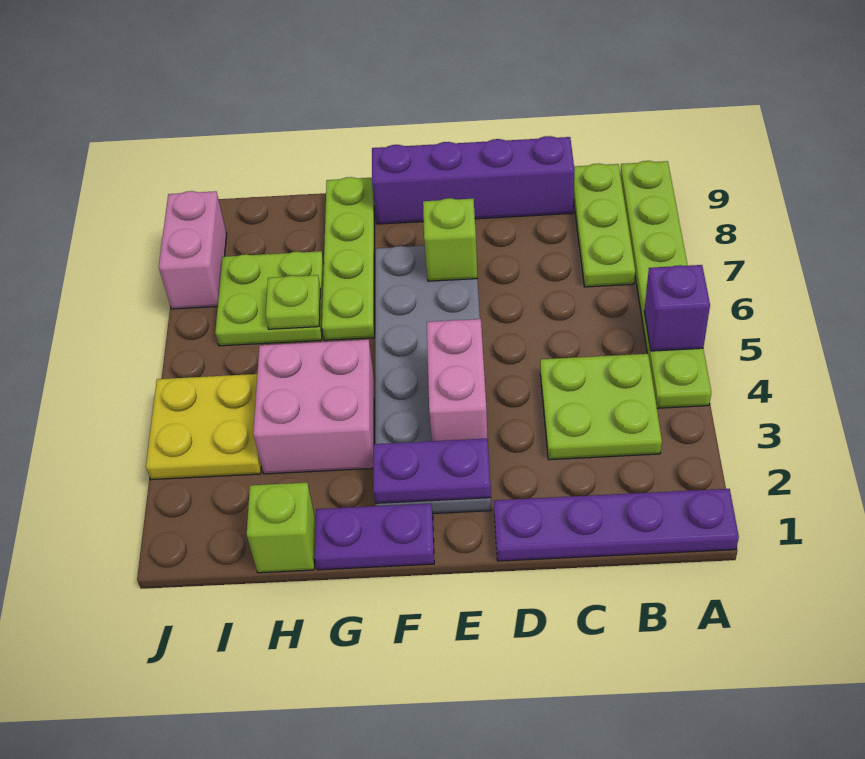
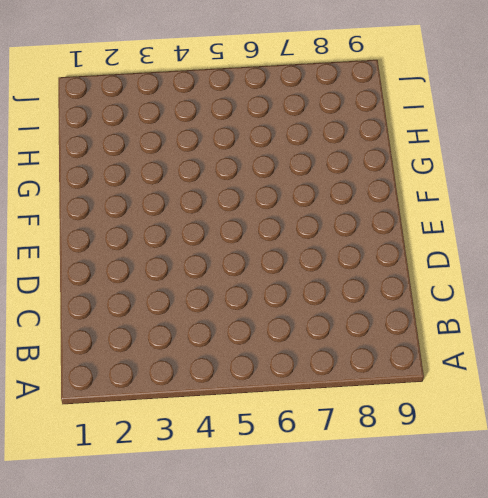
none -> purple 1x4 plate [494,489,739,561]
none -> lime 1x6 plate [620,161,711,408]
none -> lime 2x2 plate [540,354,662,460]

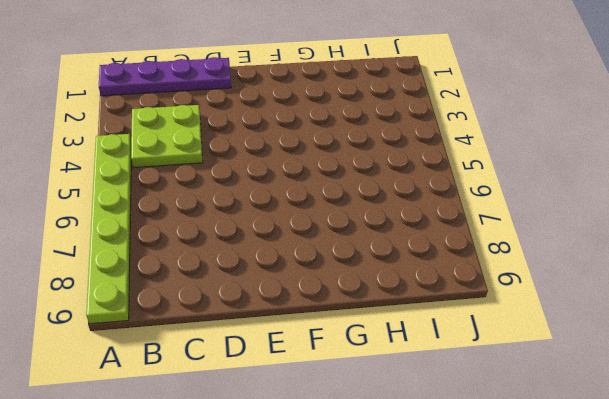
none -> lime 1x3 plate [573,163,635,287]
none -> purple 1x4 brick [372,136,575,224]
none -> grey 2x6 plate [375,246,491,514]

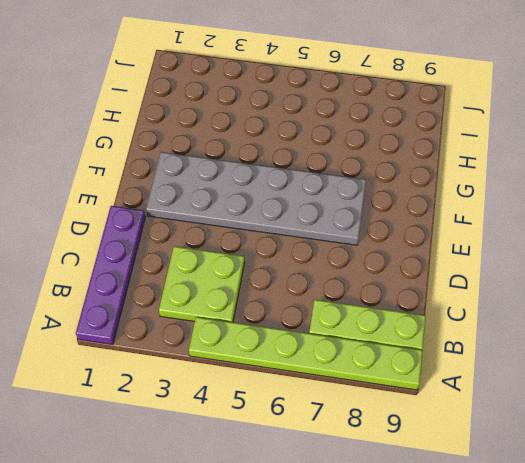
none -> purple 1x4 brick [372,136,575,224]
none -> purple 1x2 plate [315,503,434,570]
none -> pink 2x2 brick [253,340,374,474]

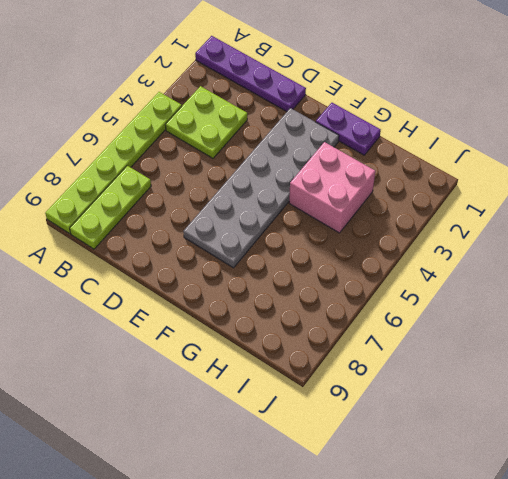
none -> purple 1x4 brick [372,136,575,224]
none -> lime 1x4 plate [322,177,375,340]
none -> lime 1x1 brick [247,483,316,573]

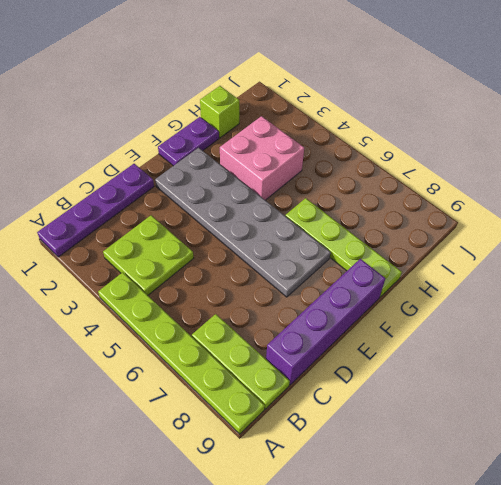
none -> lime 2x2 plate [215,251,324,346]
none -> yellow 2x2 plate [146,374,261,480]
none -> pink 1x2 brick [159,191,227,309]

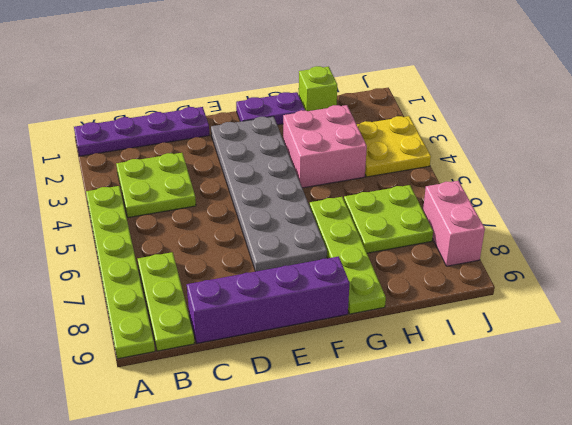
none -> purple 1x1 brick [644,265,710,351]
none -> purple 1x2 plate [373,438,491,504]
none -> pink 1x2 brick [427,319,488,441]

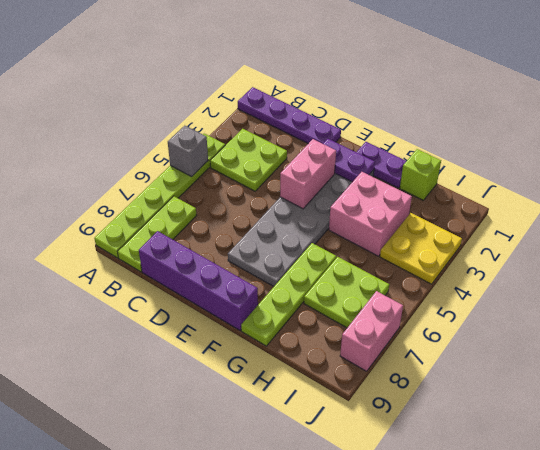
grey 1x1 brick [168,126,208,177] -> purple 1x1 brick [644,265,710,351]
none -> lime 1x1 brick [423,198,477,281]
none -> lime 1x1 plate [265,275,321,329]

